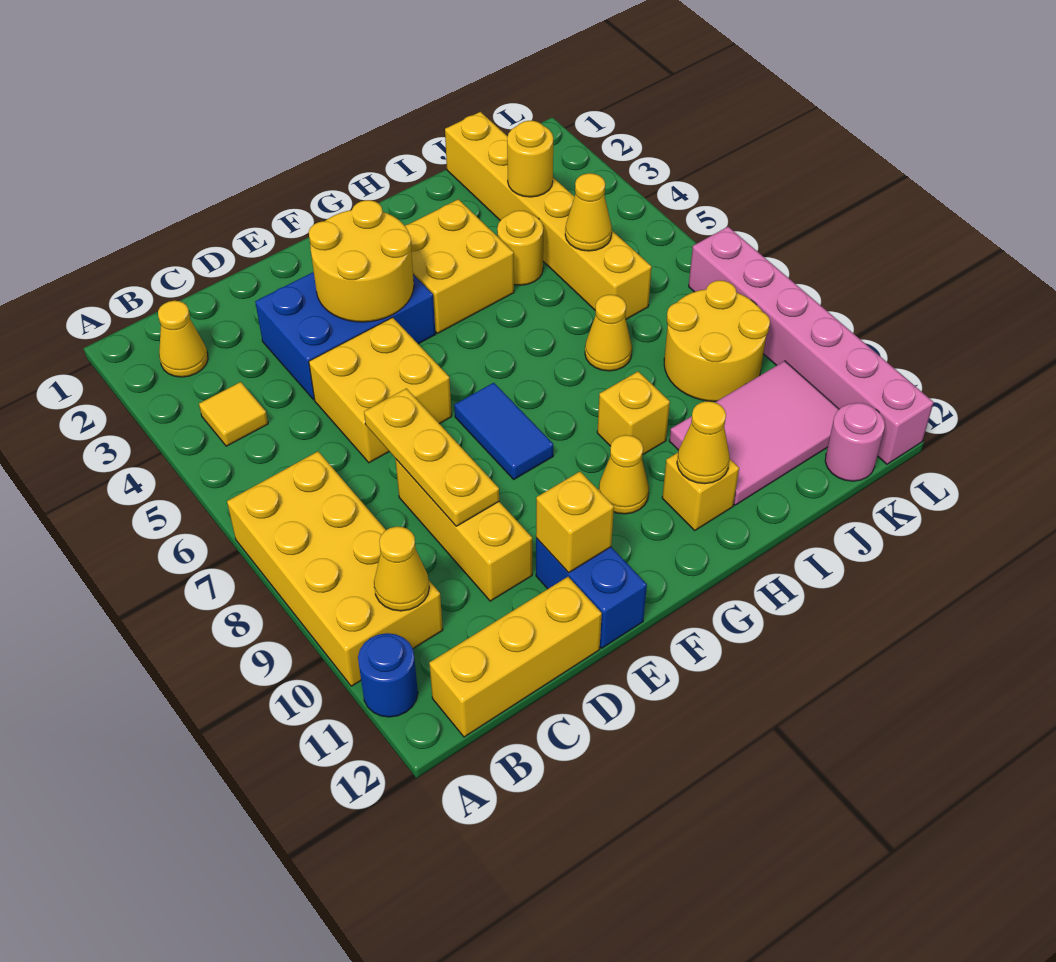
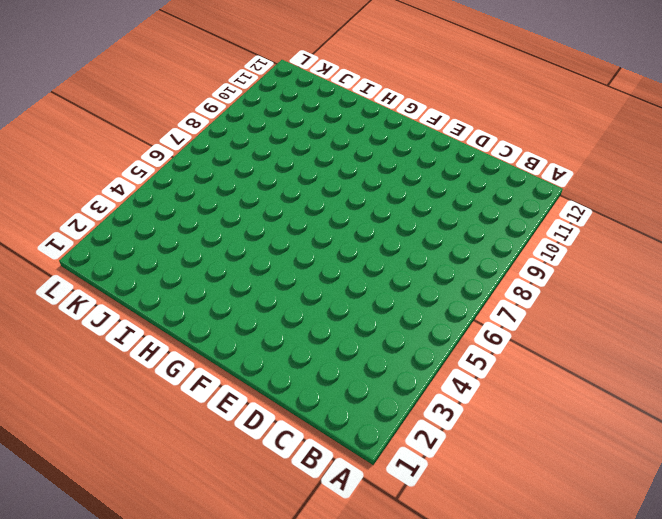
none -> yellow 2x4 brick [227,451,443,686]
none -> blue 1x1 round brick [358,633,418,717]
none -> yellow 1x1 cone [158,301,208,377]

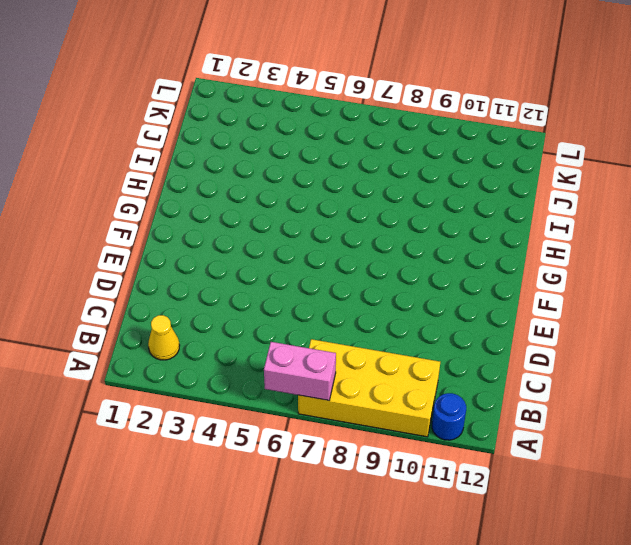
pink 1x2 brick [264,342,336,401] -> none
none -> yellow 1x1 tile [199,382,268,446]
none -> yellow 1x3 brick [429,577,602,737]
none -> blue 2x3 brick [255,272,436,400]

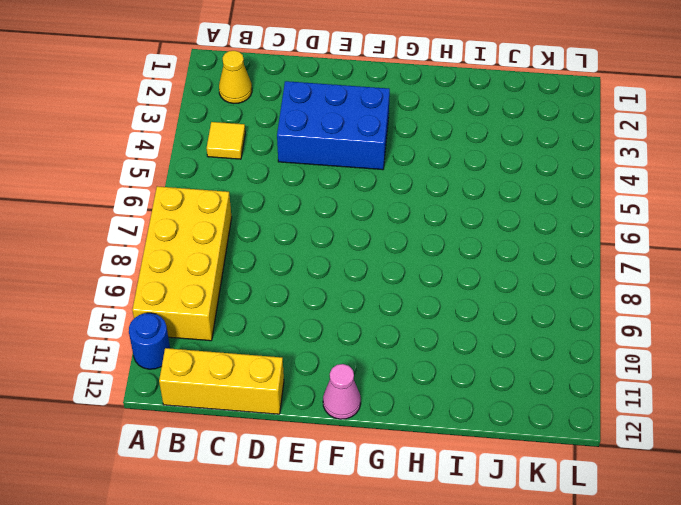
pink 1x1 cone [323,364,361,419] -> none
none -> yellow 2x2 brick [309,317,452,463]
none -> yellow 1x3 brick [395,459,532,601]
none -> blue 1x2 brick [536,538,647,648]

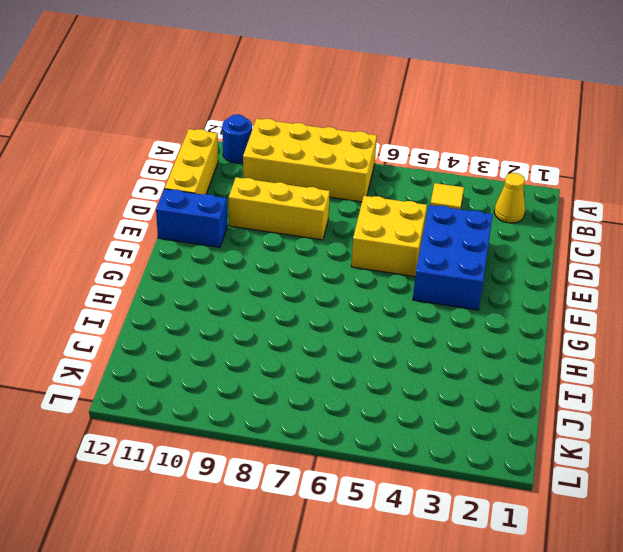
none -> blue 1x2 tile [454,383,553,479]
none -> yellow 2x2 brick [405,199,514,333]
none -> yellow 1x1 cone [599,435,649,514]

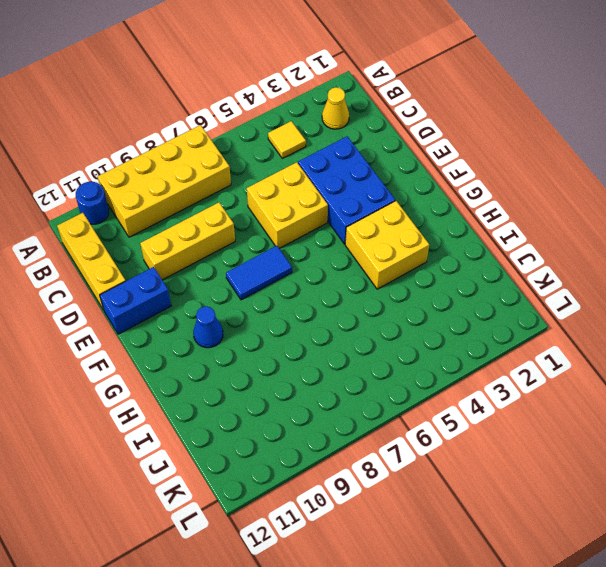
blue 1x1 cone [193,306,223,348] -> yellow 1x1 cone [599,435,649,514]
none -> yellow 1x1 brick [597,371,670,454]
none -> yellow 1x1 brick [662,453,739,530]
none -> yellow 1x1 round brick [497,211,543,285]

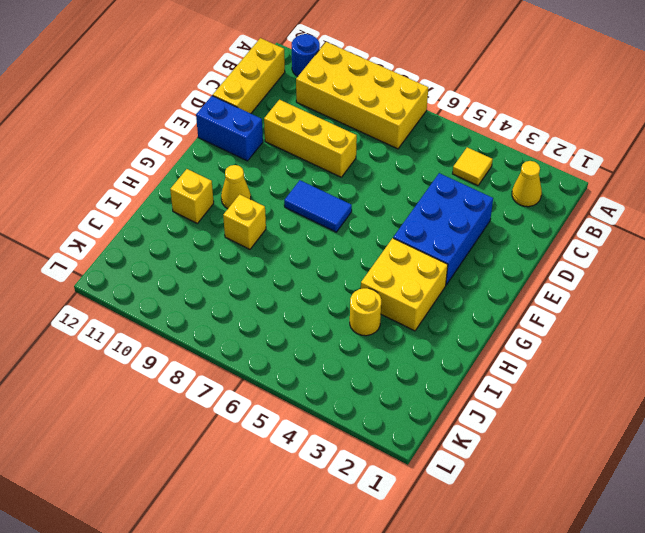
none -> yellow 2x2 brick [309,317,452,463]
none -> yellow 1x1 cone [585,295,632,371]
none -> pink 2x3 tile [669,361,839,505]

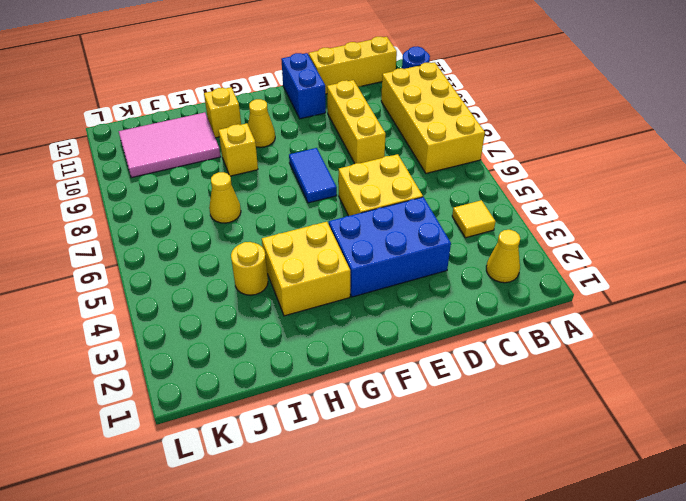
none -> yellow 1x6 brick [445,112,652,319]
none -> yellow 2x2 round brick [664,280,770,401]
none -> pink 1x1 round brick [825,403,885,481]

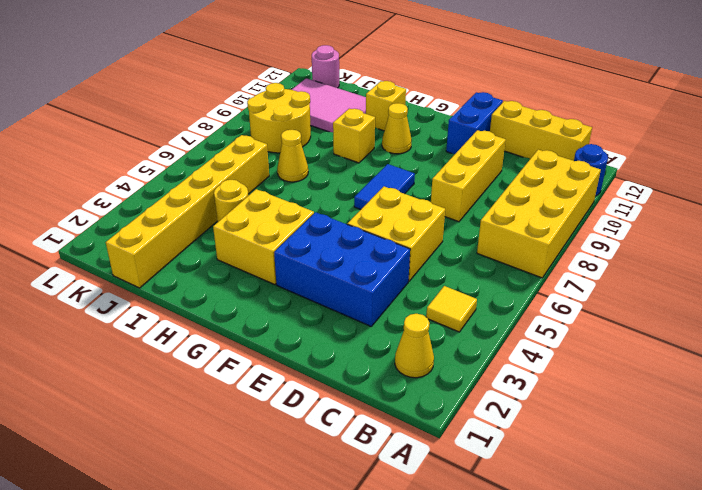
none -> pink 1x6 brick [689,227,934,464]
none -> yellow 1x1 cone [374,527,429,611]
none -> yellow 1x3 plate [364,388,499,526]

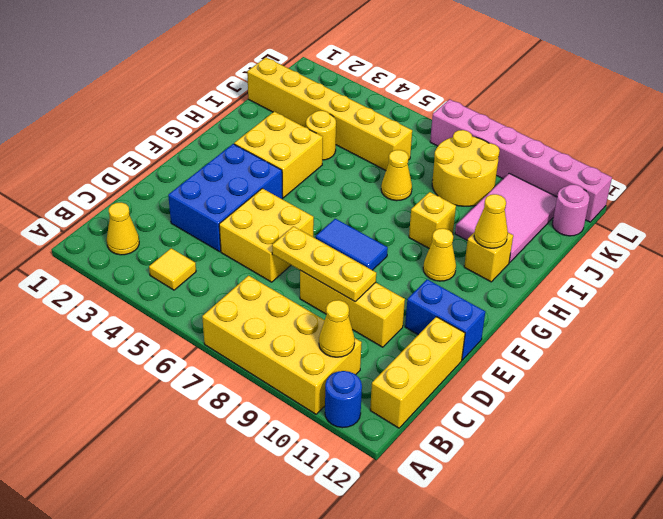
none -> yellow 2x2 round brick [309,200,414,322]
none -> yellow 1x1 brick [536,472,614,573]
none -> yellow 1x1 round brick [507,121,553,197]

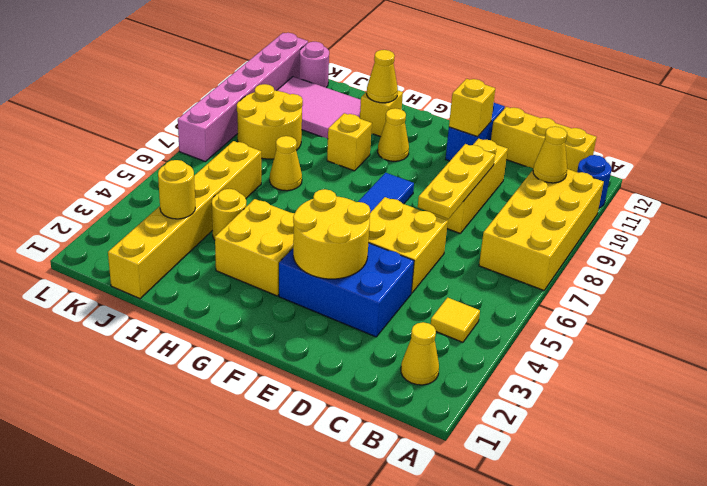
none -> yellow 1x1 cone [565,173,612,251]

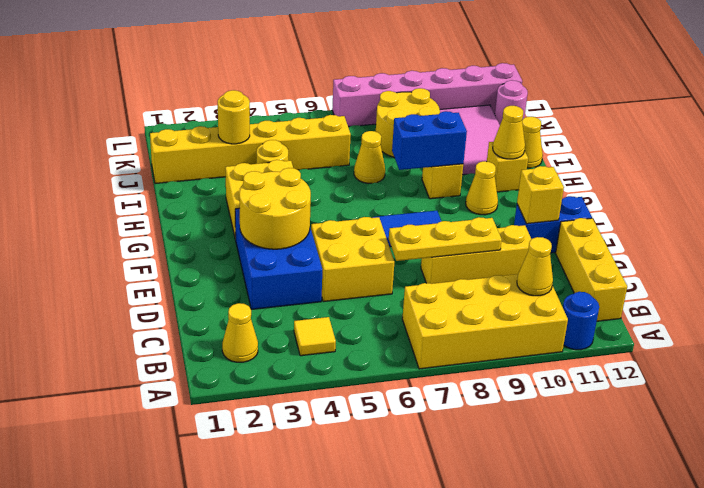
blue 1x2 brick [392,111,467,170] -> none
yellow 1x1 cone [522,117,543,168] -> yellow 1x1 cone moved to [565,173,612,251]

